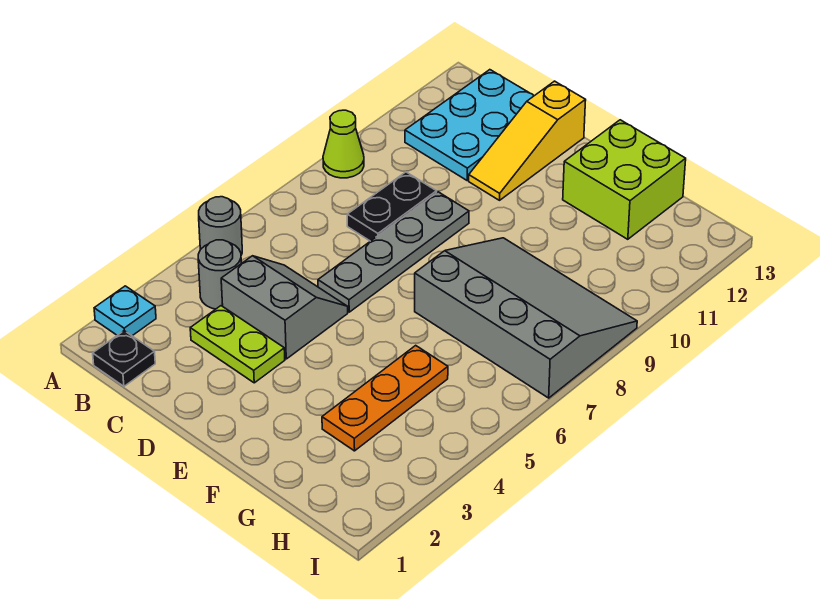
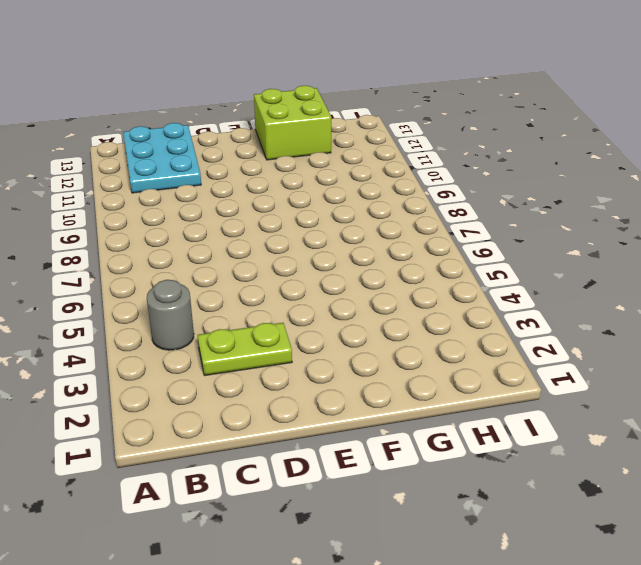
none -> cyan 1x1 plate [94,286,156,336]
none -> grey 1x1 round brick [199,197,242,255]
none -> lime 1x1 cone [323,110,364,178]

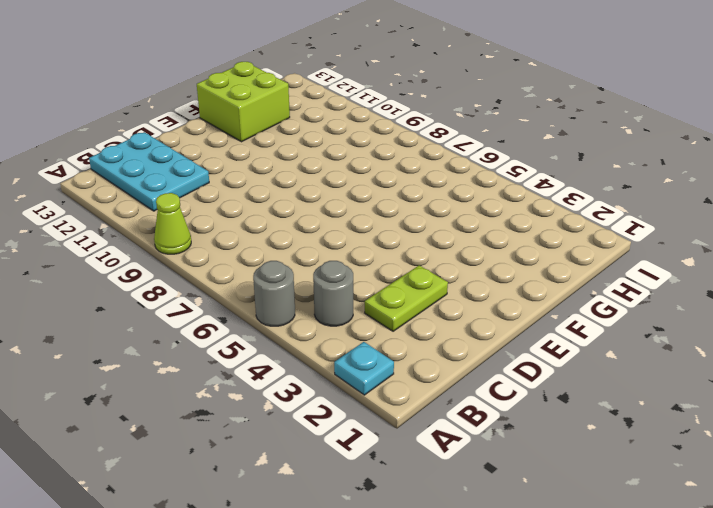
none -> black 1x1 plate [93,331,155,386]
none -> grey 2x2 slope [221,256,348,359]
none -> black 1x2 plate [347,172,436,241]

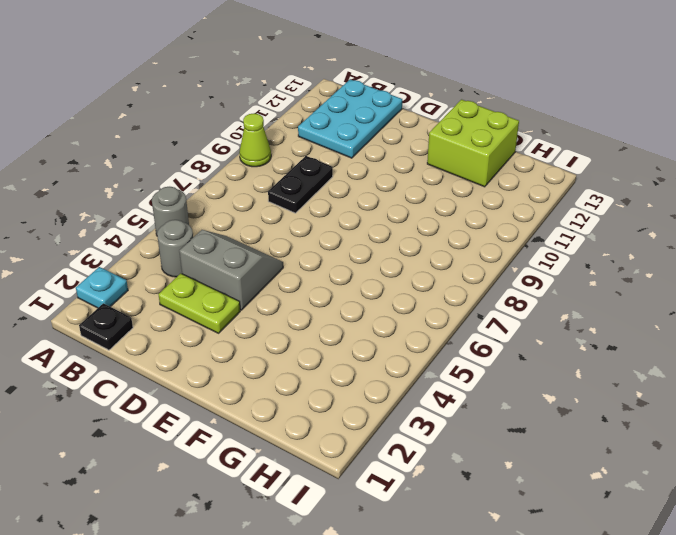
none -> grey 1x4 plate [318,192,469,312]
none -> yellow 1x3 slope [469,81,586,200]
none -> grey 3x4 slope [415,238,637,398]

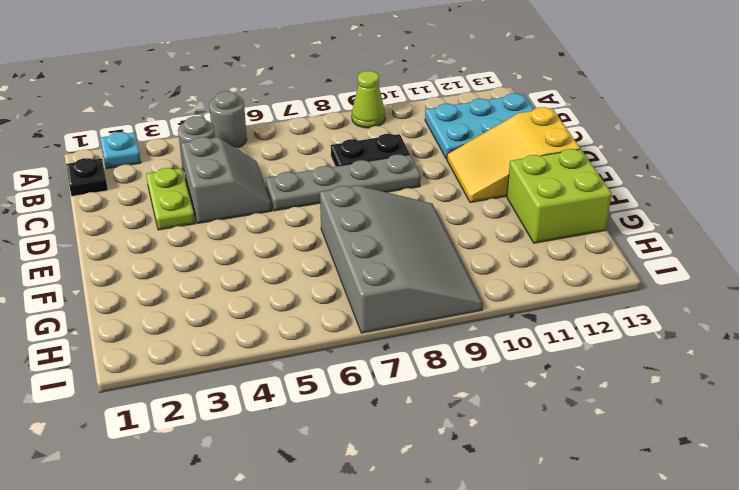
yellow 2x3 slope [447,107,580,203] -> yellow 1x3 slope [469,81,586,200]
none -> orange 1x3 plate [322,345,448,451]

